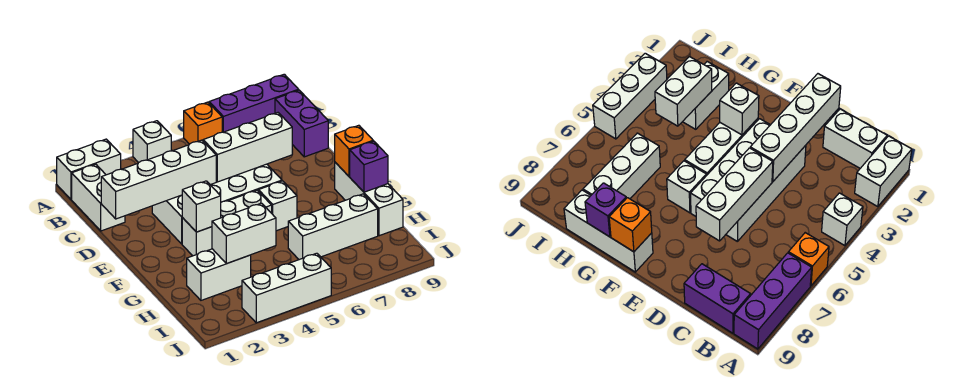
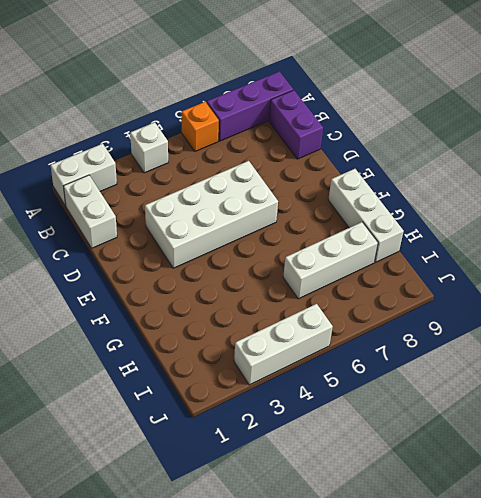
none -> white 1x3 brick [182,190,272,256]
none -> white 1x1 brick [259,181,297,231]
none -> white 1x2 brick [187,249,251,300]

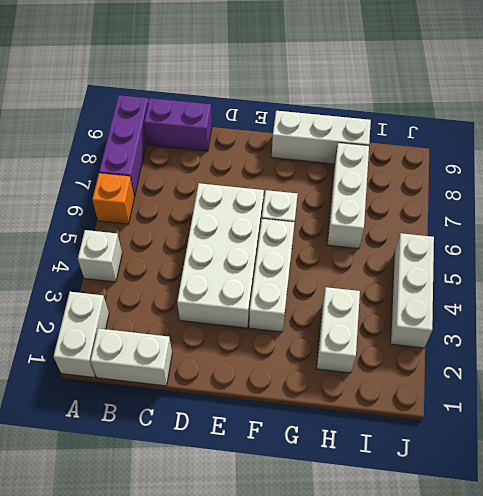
none -> white 1x4 brick [101,140,216,219]
none -> white 1x3 brick [203,113,292,182]
none -> white 1x1 brick [182,181,221,232]

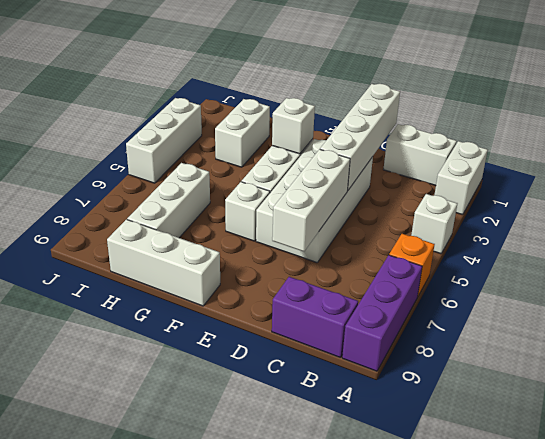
none -> orange 1x1 brick [335,125,373,176]
none -> purple 1x1 brick [350,141,388,192]
none -> white 1x2 brick [212,203,276,263]

